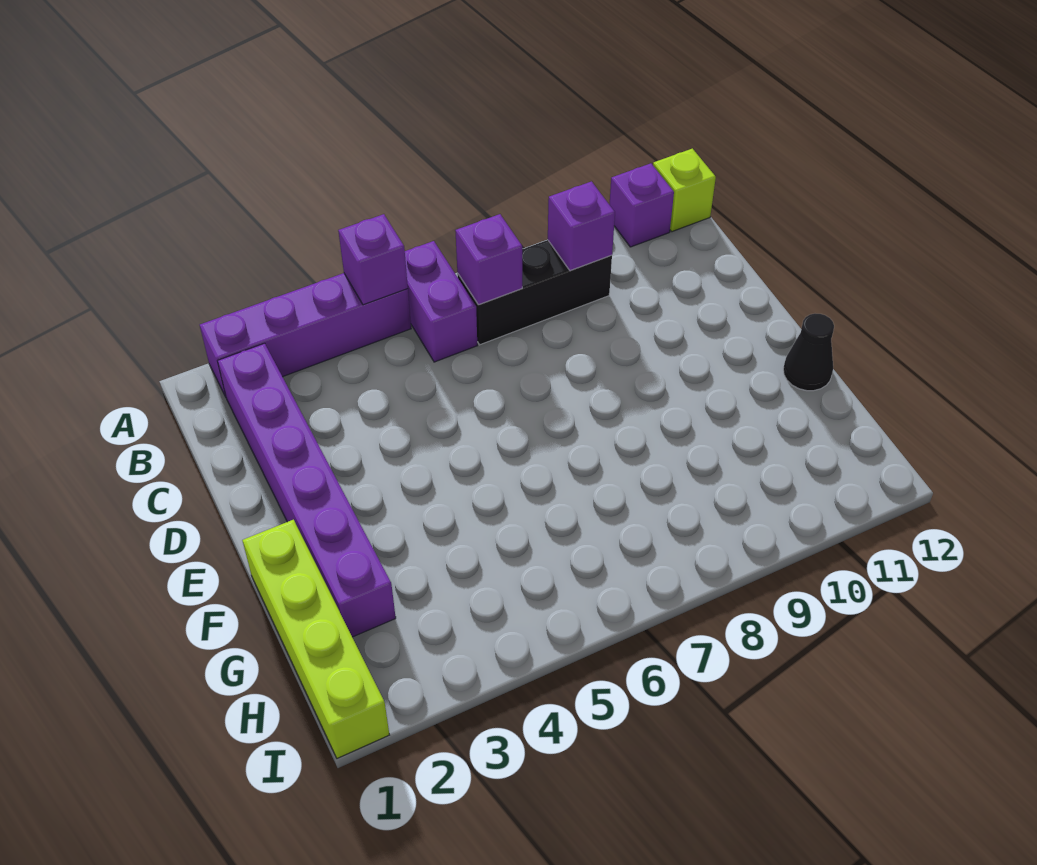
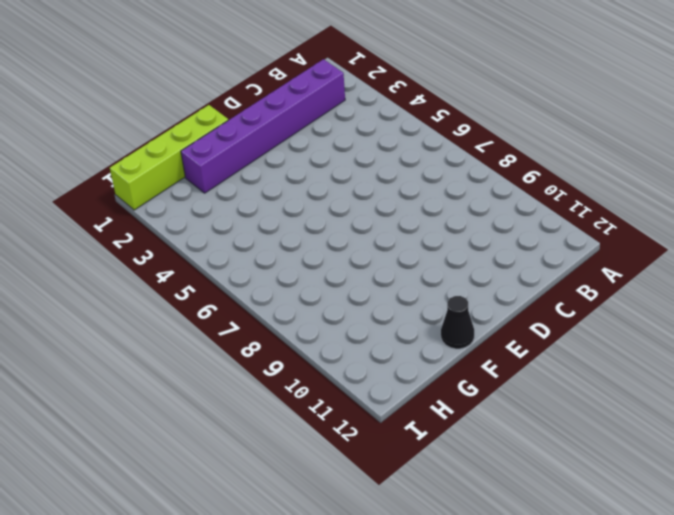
none -> purple 1x4 brick [200,273,411,397]
none -> purple 1x2 brick [405,241,477,362]

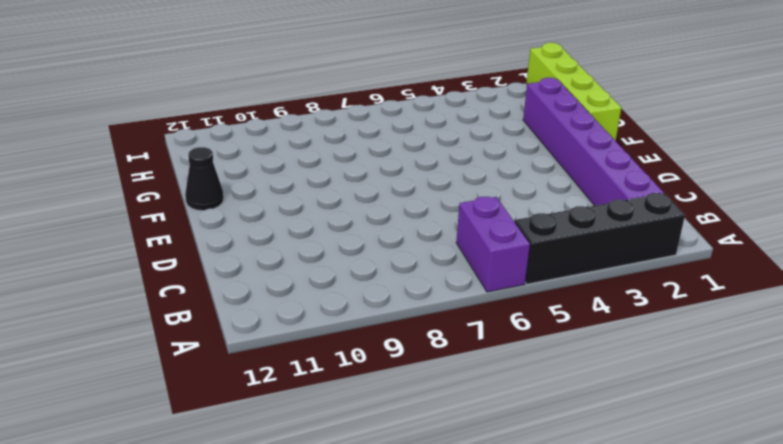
black 1x4 brick [515,193,685,284] -> purple 1x4 brick [200,273,411,397]
none -> purple 1x1 brick [609,163,674,247]
none -> lime 1x1 brick [653,149,716,232]

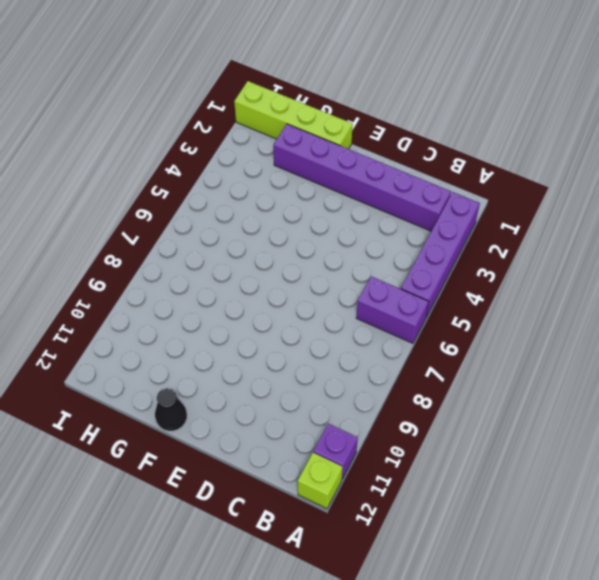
none -> black 1x3 brick [457,240,612,345]
none -> purple 1x1 brick [338,214,408,305]

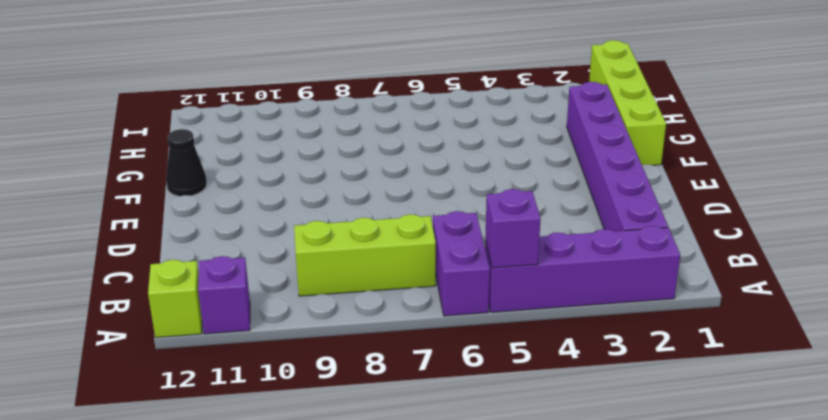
lime 1x3 brick [294,214,436,296] -> black 1x3 brick [457,240,612,345]
none -> purple 1x1 brick [455,214,522,305]
none -> purple 1x1 brick [548,181,615,271]

